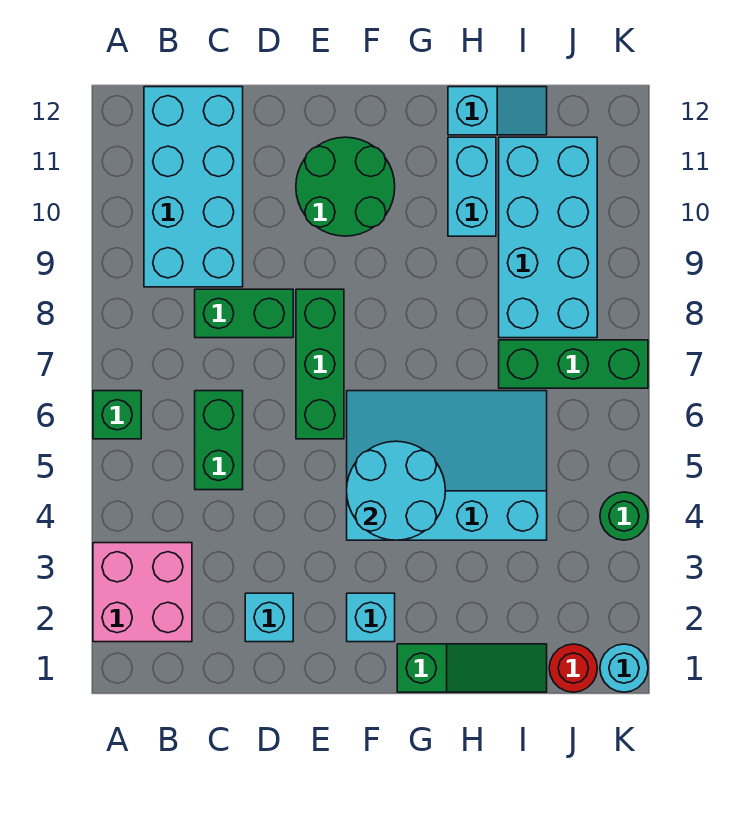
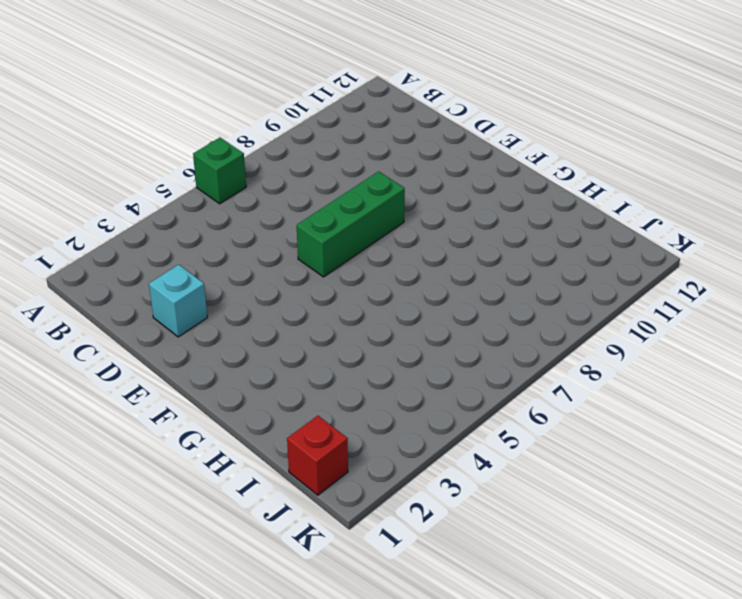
red 1x1 brick [287,416,348,495] -> red 1x1 round brick [549,644,597,692]
none -> pink 2x2 brick [93,543,192,642]
none -> cyan 2x4 brick [144,87,243,287]
none -> green 1x2 brick [195,391,243,490]

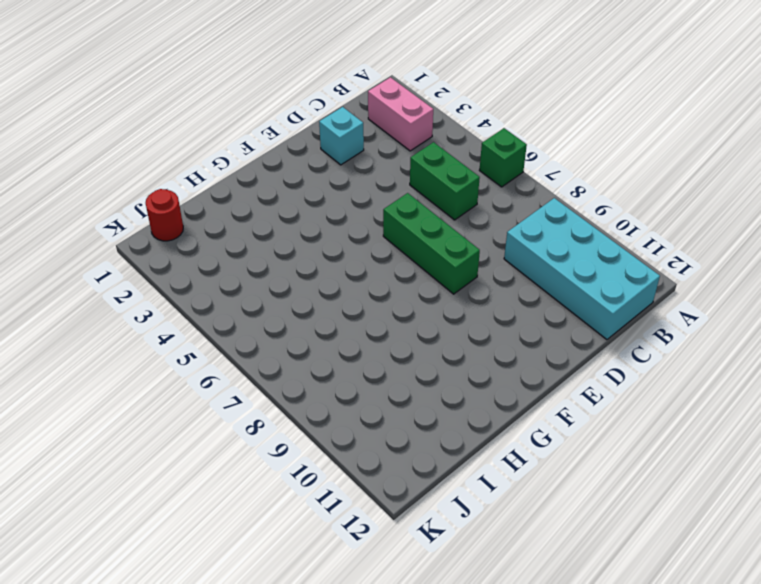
pink 1x2 brick [368,77,433,151] -> pink 2x2 brick [93,543,192,642]
none -> green 1x2 brick [195,289,293,338]
none -> green 2x2 round brick [296,137,395,236]
none -> cyan 1x1 brick [347,593,395,642]

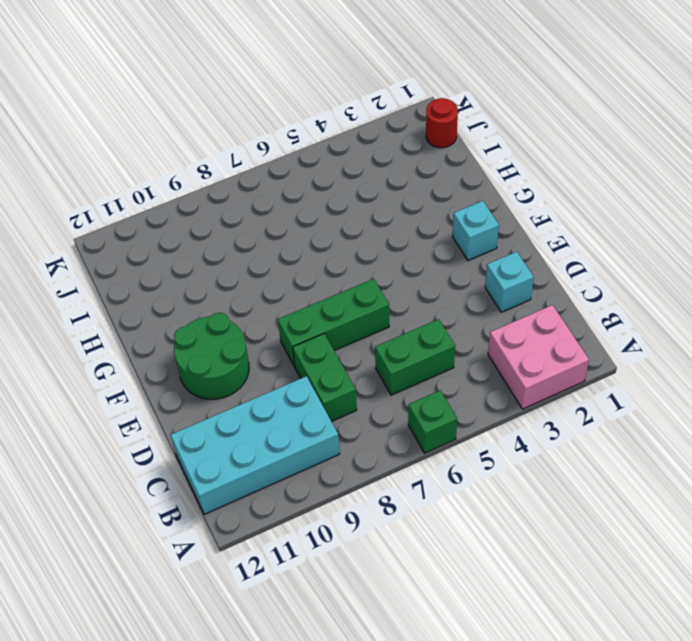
none -> cyan 3x4 slope [347,391,547,540]
none -> green 1x3 slope [397,644,547,692]
none -> cyan 1x2 brick [448,137,496,236]

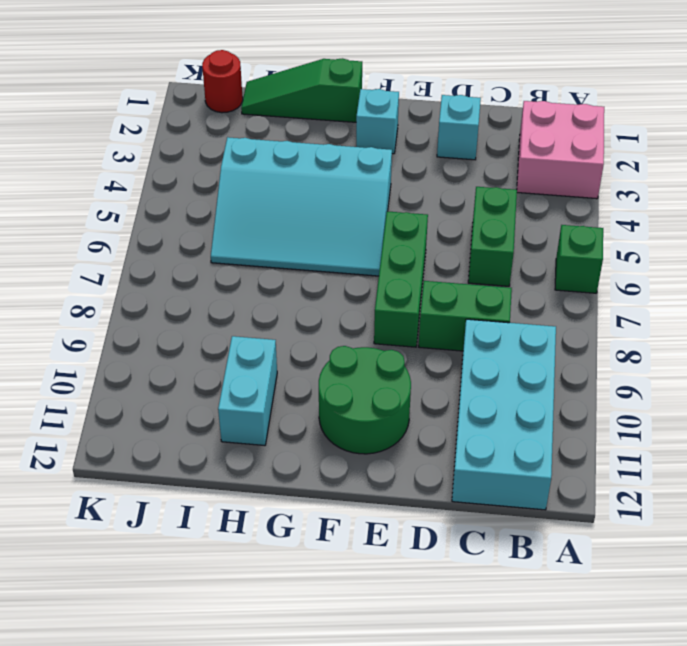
none -> cyan 1x2 slope [448,87,547,135]
none -> green 1x3 brick [499,340,648,388]
none -> cyan 2x4 brick [499,137,597,338]

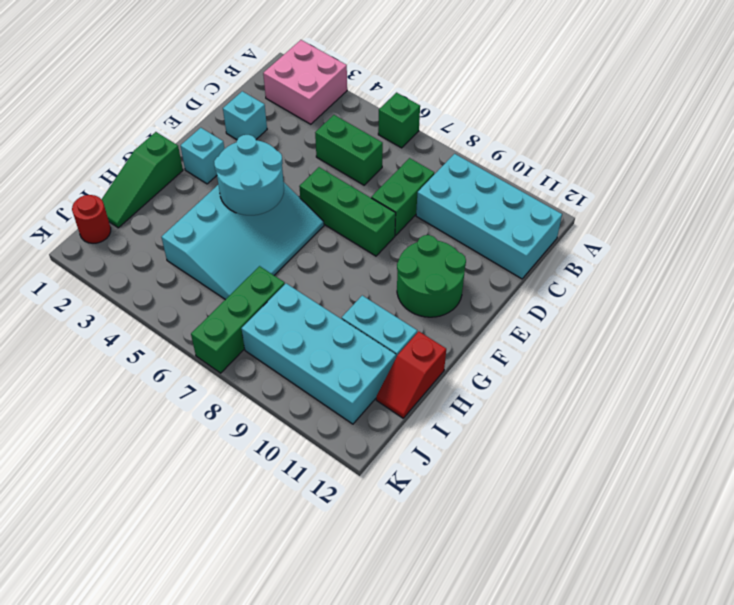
red 1x2 slope [376,331,446,418] -> cyan 1x2 slope [448,87,547,135]
none -> cyan 1x1 round brick [600,644,648,692]
none -> green 1x1 round brick [600,492,648,540]

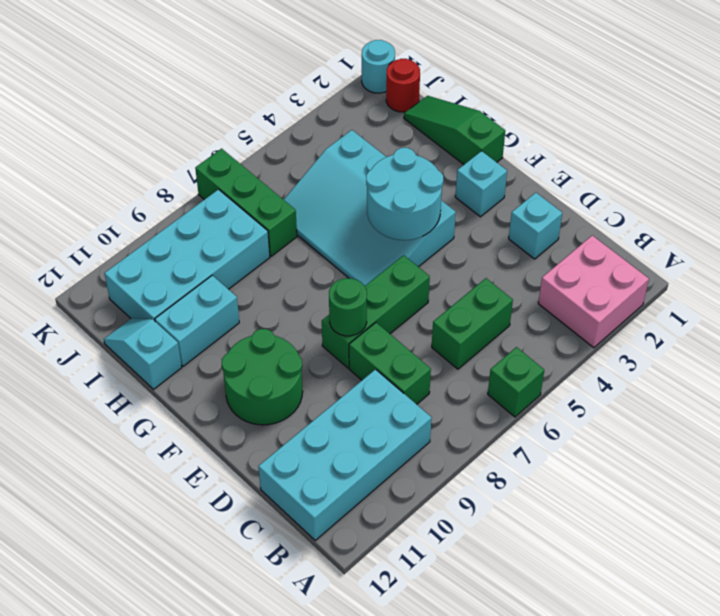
green 1x1 round brick [329,278,367,336] -> green 1x1 round brick moved to [600,492,648,540]

